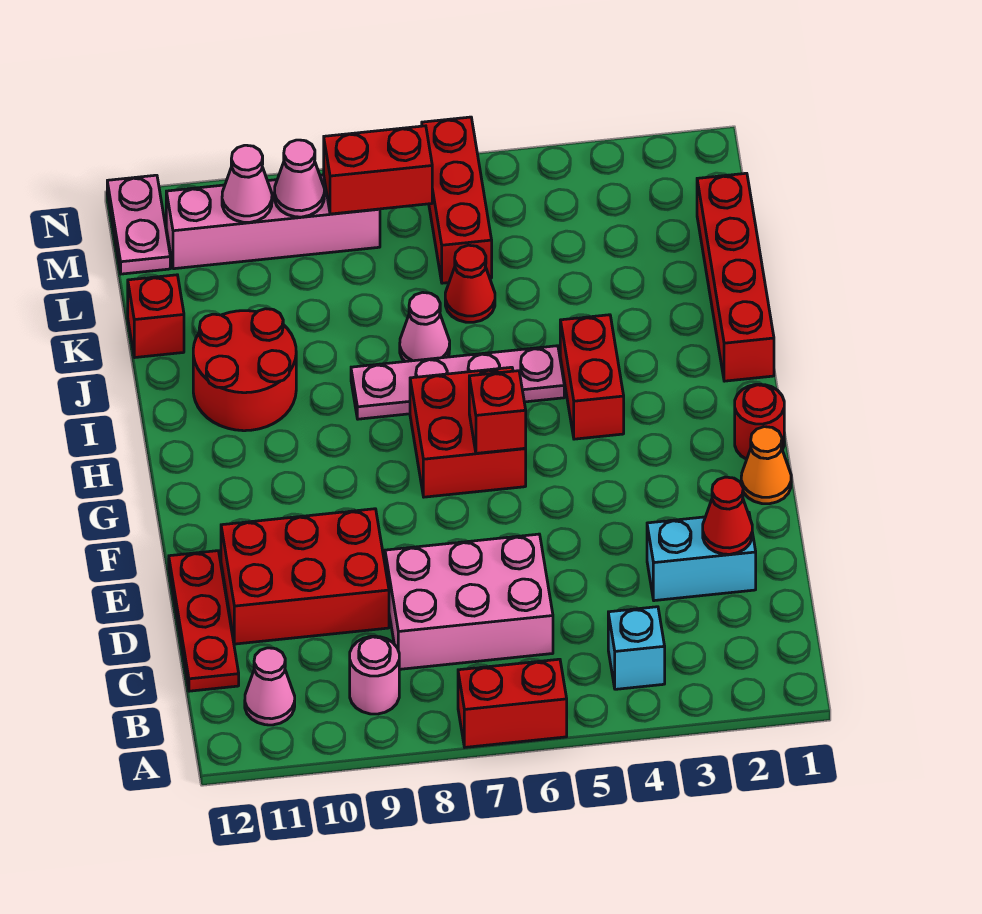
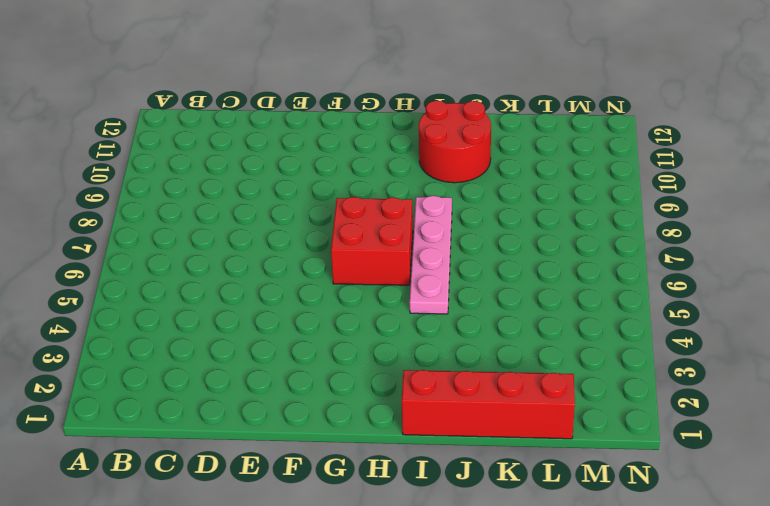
none -> red 1x2 brick [458,659,567,747]
none -> cyan 1x1 brick [608,607,665,689]
none -> pink 1x1 round brick [350,636,399,714]

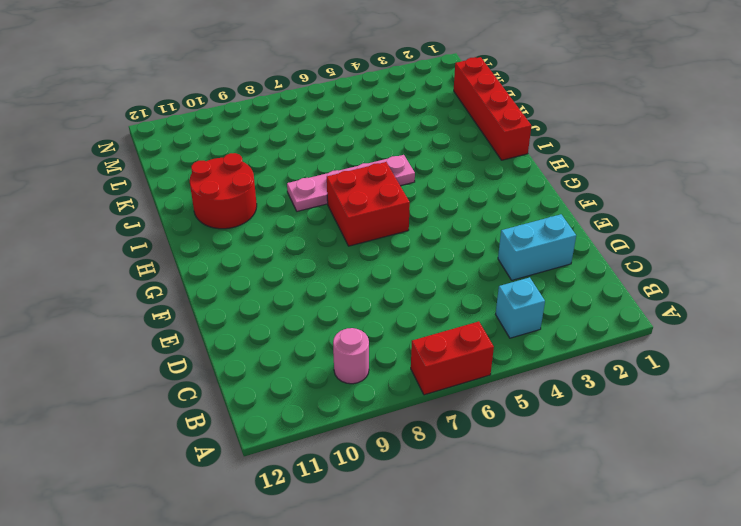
none -> pink 1x1 cone [245,648,295,725]
none -> pink 2x3 brick [385,534,553,669]
none -> red 1x3 plate [169,551,239,691]

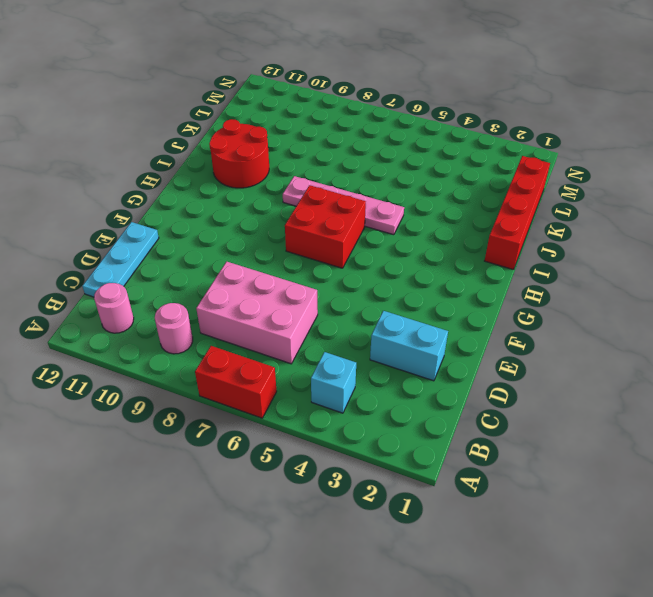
pink 1x1 round brick [94,283,134,333] -> pink 1x1 cone [245,648,295,725]
cyan 1x3 plate [82,222,159,297] -> red 1x3 plate [169,551,239,691]
none -> red 2x3 brick [221,509,389,644]
none -> orange 1x1 cone [741,427,791,504]
none -> red 1x1 round brick [735,384,784,459]

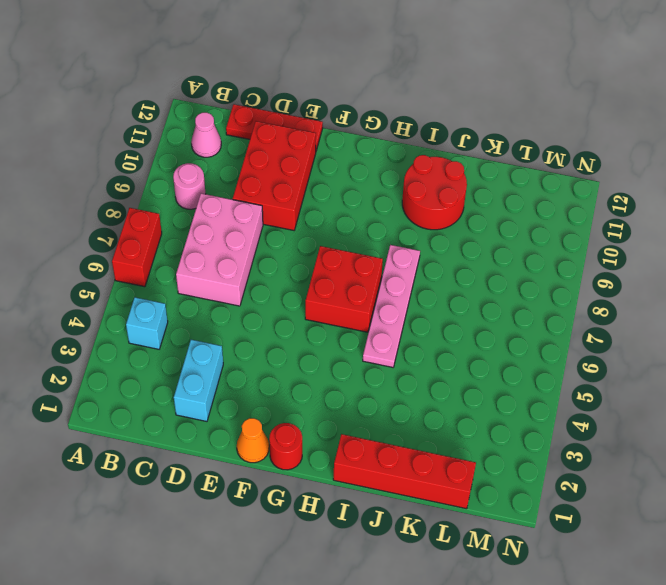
none -> red 1x2 brick [560,315,624,439]
none -> pink 1x1 cone [400,292,450,362]
none -> red 1x1 cone [445,245,495,322]

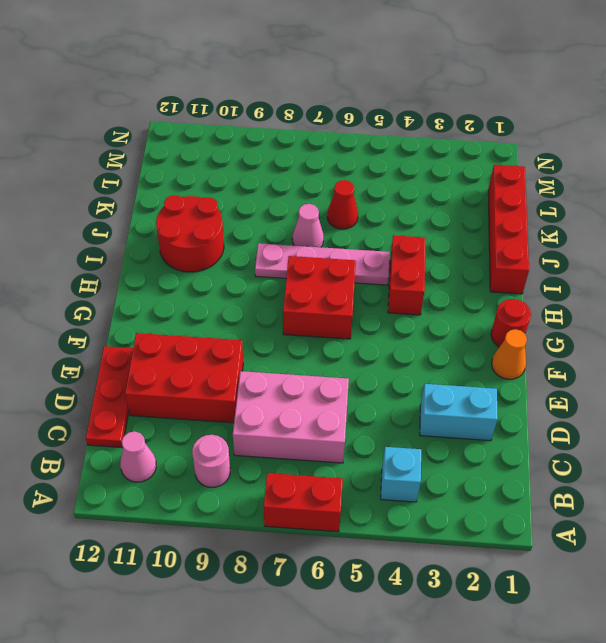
none -> red 1x1 brick [128,275,184,358]
none -> red 1x3 brick [422,117,492,283]
none -> pink 1x4 brick [166,175,380,269]

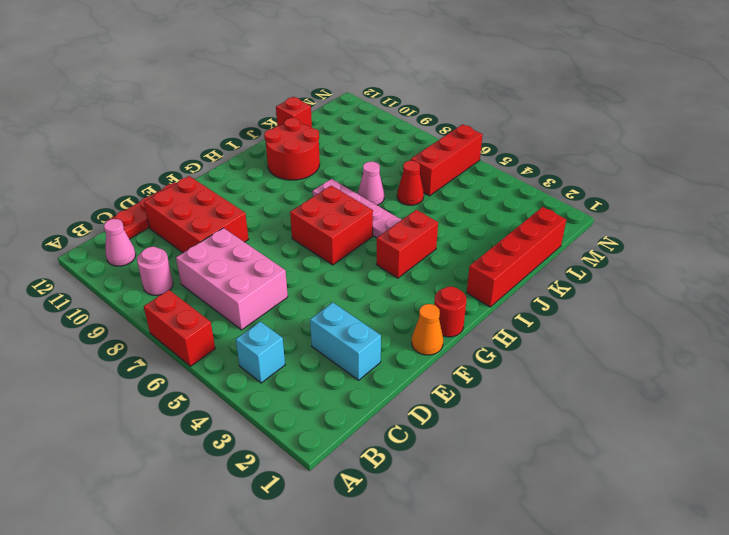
none -> pink 1x4 brick [166,175,380,269]
none -> pink 1x2 plate [107,175,170,274]
none -> red 1x1 cone [703,477,752,554]

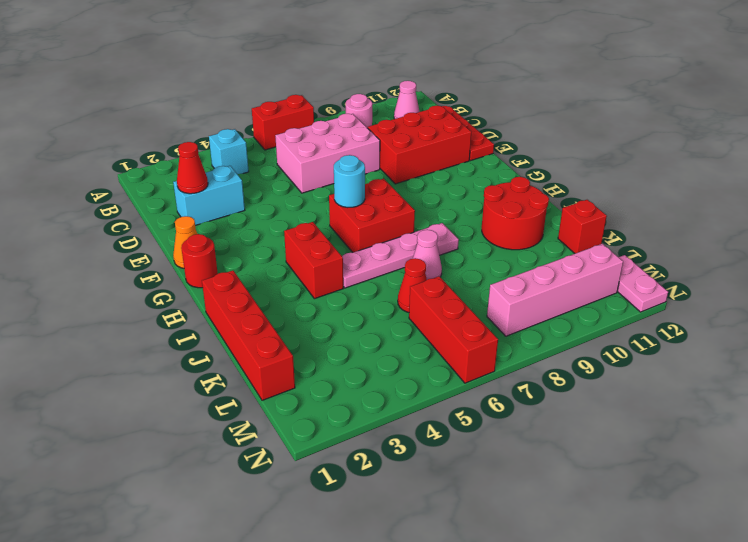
cyan 1x1 round brick [334,155,365,207] -> red 1x1 brick [469,371,526,453]
none -> red 1x2 brick [324,126,432,214]
none -> pink 1x1 cone [274,140,324,217]
none -> pink 1x1 cone [222,145,272,222]

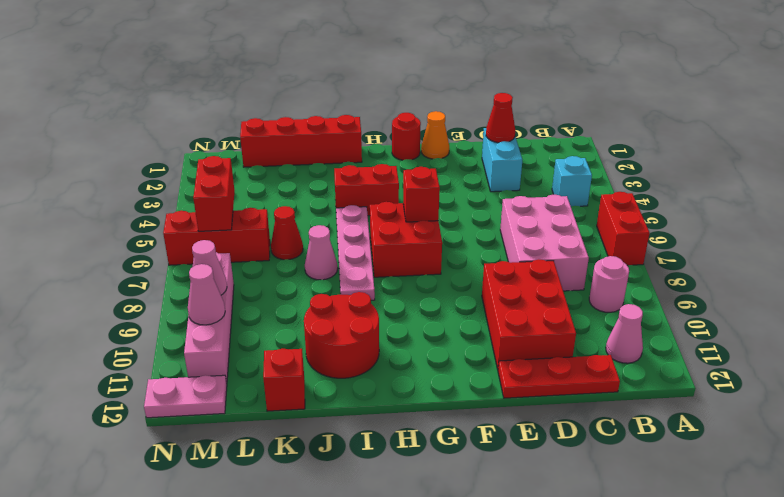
red 1x2 brick [193,156,235,231] -> red 1x2 brick moved to [324,126,432,214]

